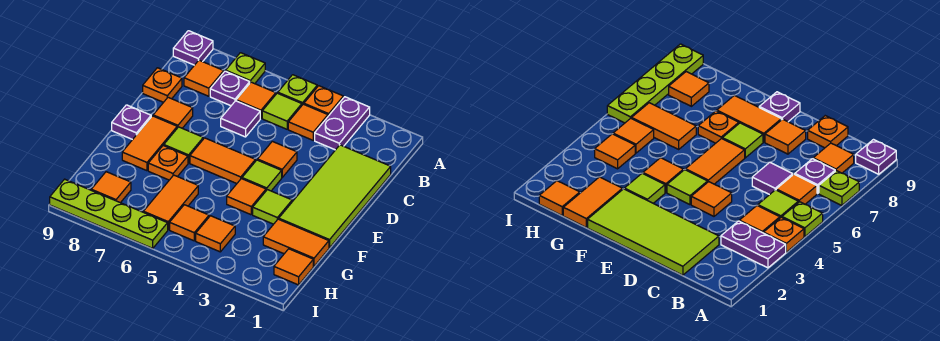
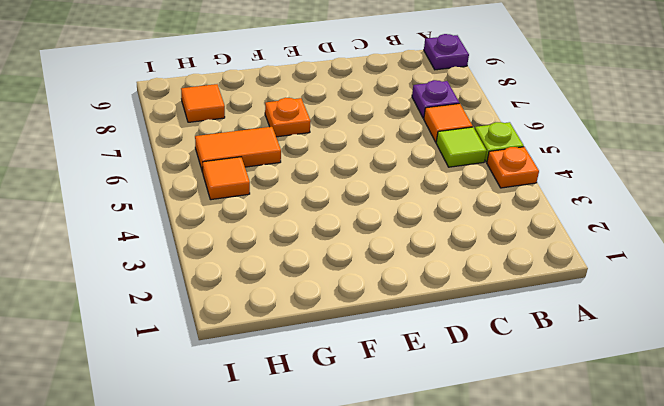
none -> purple 1x2 plate [315,97,370,150]
none -> lime 1x1 plate [226,53,265,84]
none -> orange 1x1 tile [288,104,328,140]
none -> orange 1x1 tile [184,60,224,96]

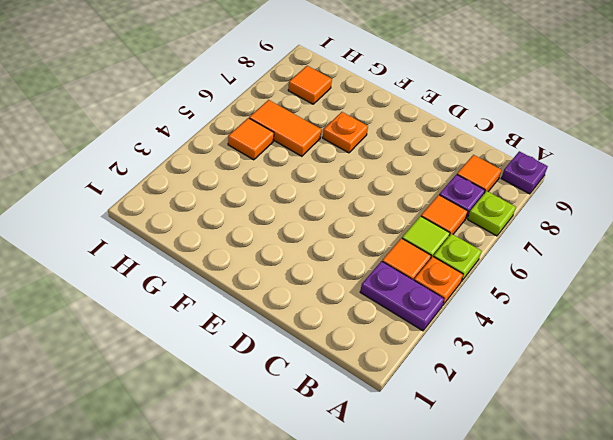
none -> lime 2x4 tile [279,145,391,248]
none -> purple 1x1 tile [221,101,260,137]
none -> orange 1x1 plate [143,68,182,102]
none -> orange 1x1 tile [257,141,297,177]

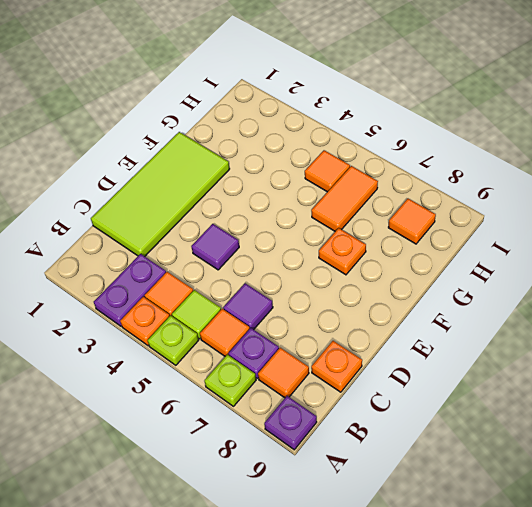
purple 1x1 tile [191,224,239,270] -> orange 1x1 tile [257,141,297,177]
none -> orange 1x1 tile [153,97,193,128]
none -> lime 1x1 tile [242,160,282,191]
none -> orange 1x2 tile [190,138,255,183]
none -> lime 1x1 tile [164,127,203,163]

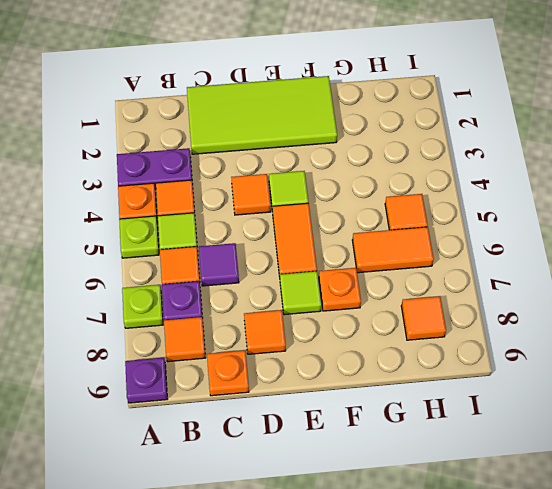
none -> orange 1x2 tile [122,116,177,171]
none -> purple 1x1 plate [112,105,151,140]
none -> lime 1x1 tile [253,190,292,224]
none -> orange 1x1 tile [227,179,266,215]

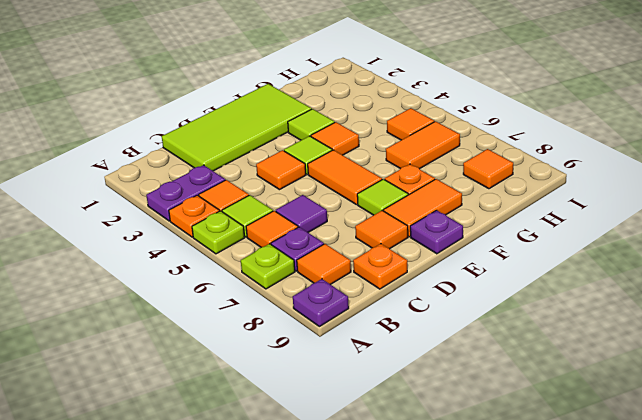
none -> orange 1x2 tile [263,219,329,266]
none -> orange 1x1 tile [274,249,313,285]
none -> orange 1x1 tile [196,216,235,252]
none -> lime 1x4 plate [50,179,168,248]

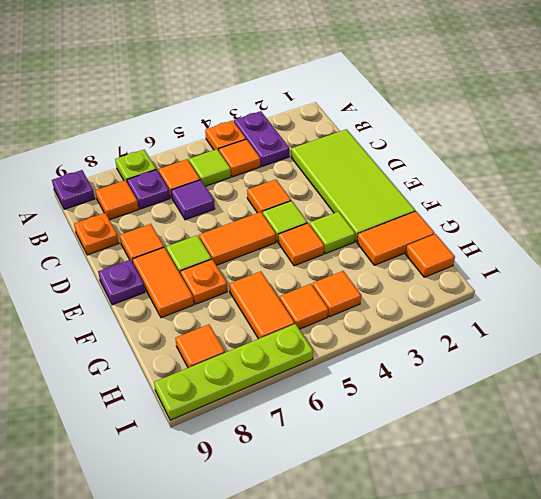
none -> lime 1x1 plate [278,75,317,105]

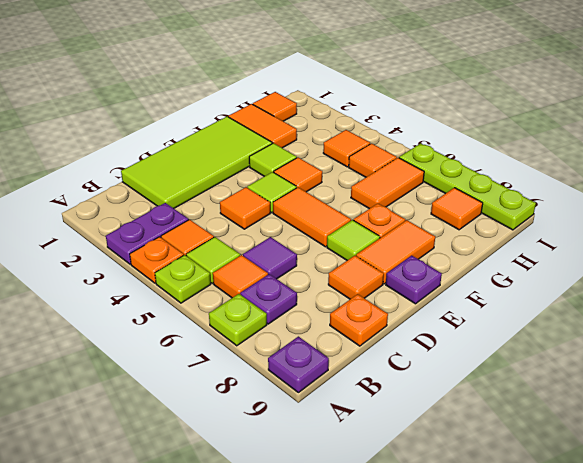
none -> orange 1x1 tile [184,60,224,96]

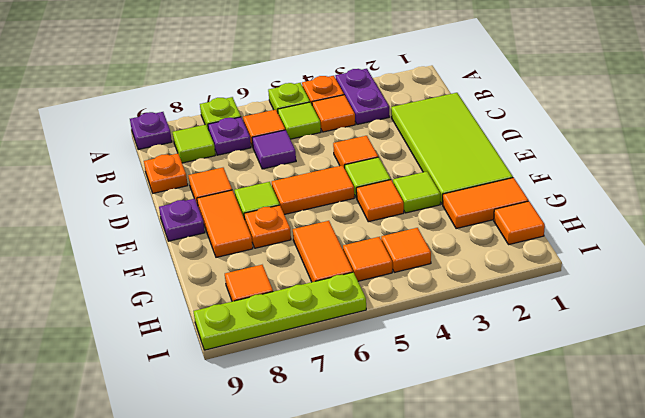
lime 1x1 tile [173,125,215,163] -> orange 1x1 tile [184,60,224,96]

